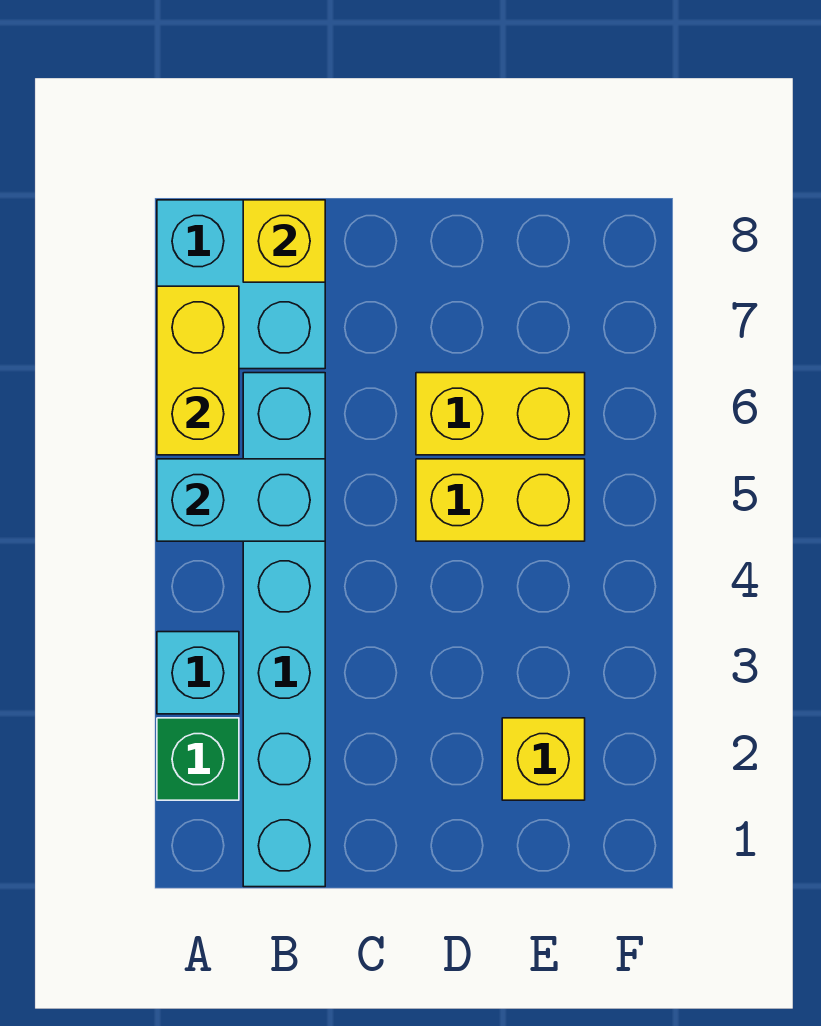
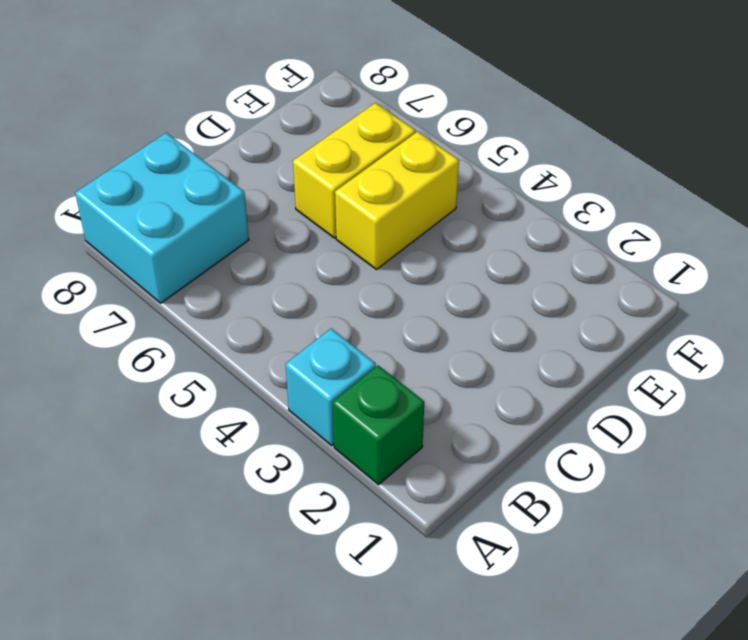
none -> cyan 1x6 brick [243,373,325,887]
none -> yellow 1x1 brick [502,718,585,800]

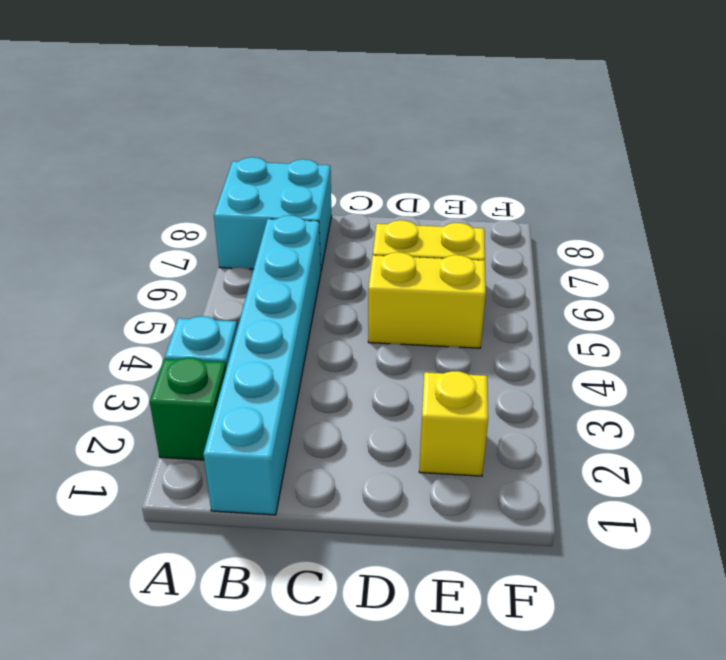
none -> cyan 1x2 brick [157,459,325,541]
none -> yellow 1x2 brick [157,286,239,455]

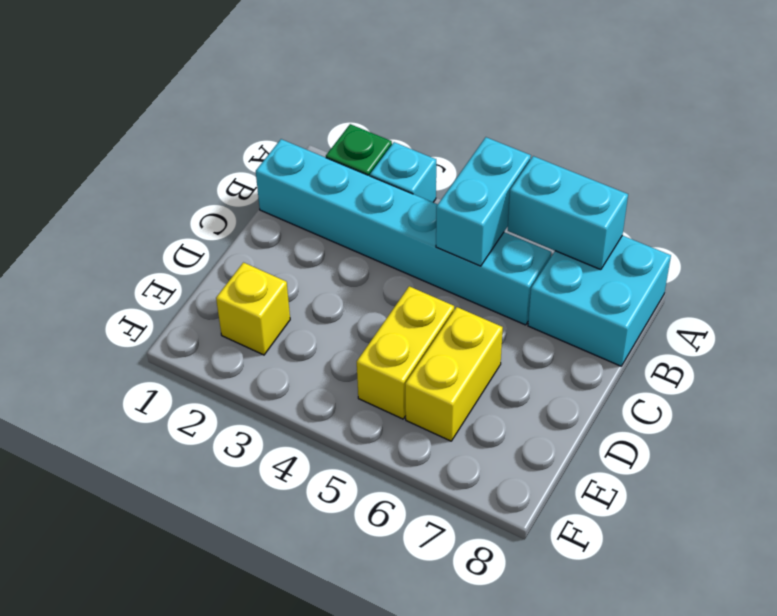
cyan 1x2 brick [508,156,628,270] -> yellow 1x2 brick [157,286,239,455]
none -> yellow 1x1 brick [243,200,325,282]

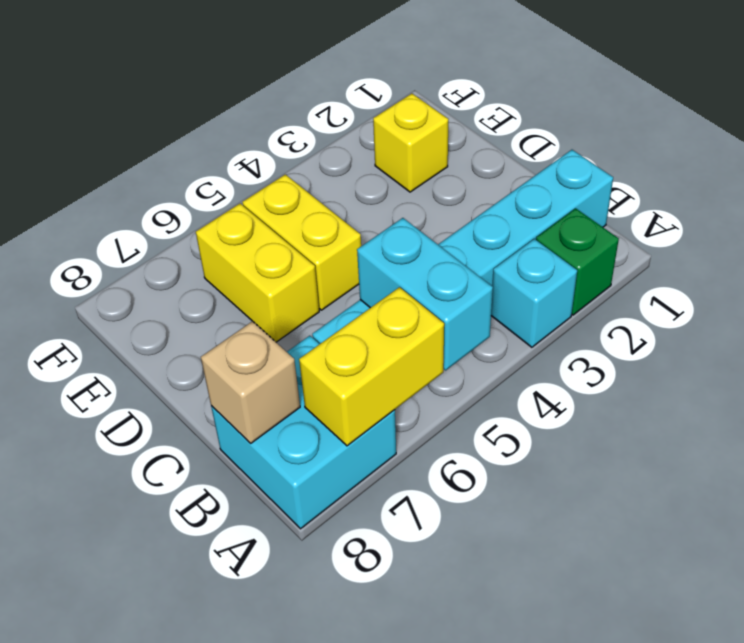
tan 1x1 brick [201,321,300,443] -> yellow 1x1 brick [243,200,325,282]

